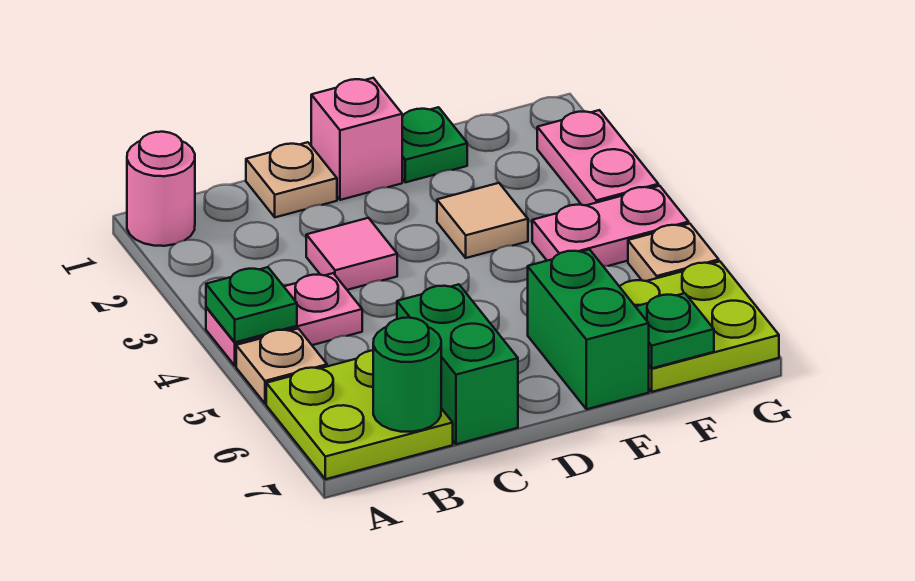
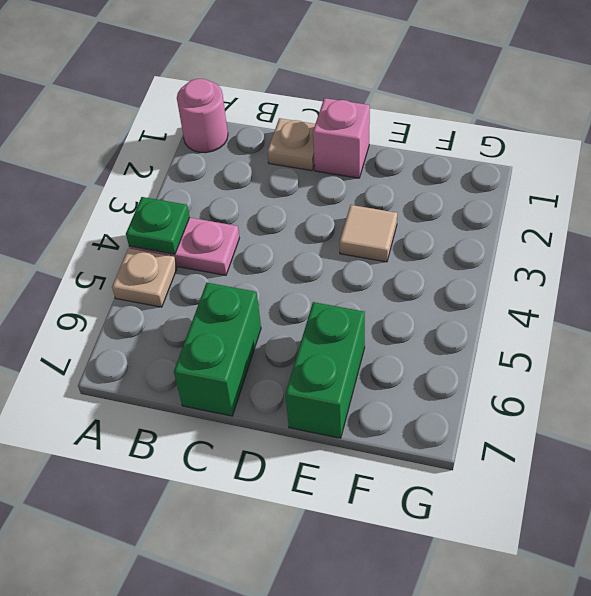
none -> lime 2x2 plate [266,350,453,479]
none -> pink 1x1 tile [306,218,397,290]
none -> green 1x1 plate [402,107,467,182]

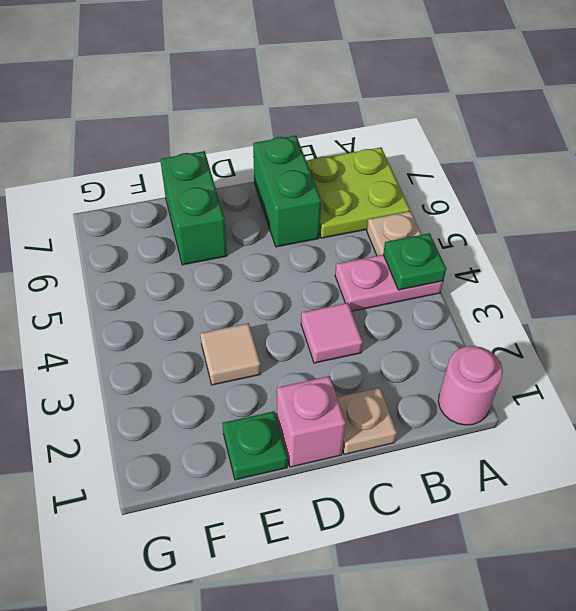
none -> pink 1x2 plate [532,186,689,266]
none -> lime 2x2 plate [620,261,779,392]
none -> pink 1x2 plate [537,110,658,205]

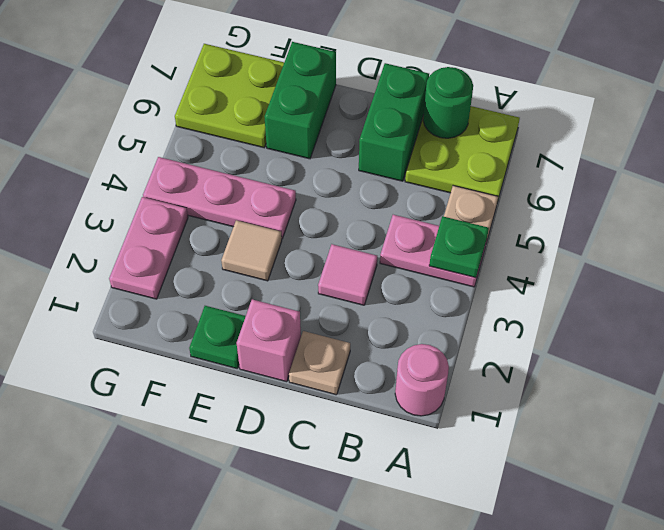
pink 1x3 plate [143,157,296,239] -> pink 1x2 plate [532,186,689,266]
none -> tan 1x1 plate [628,224,719,281]
none -> green 1x1 plate [635,293,714,368]

